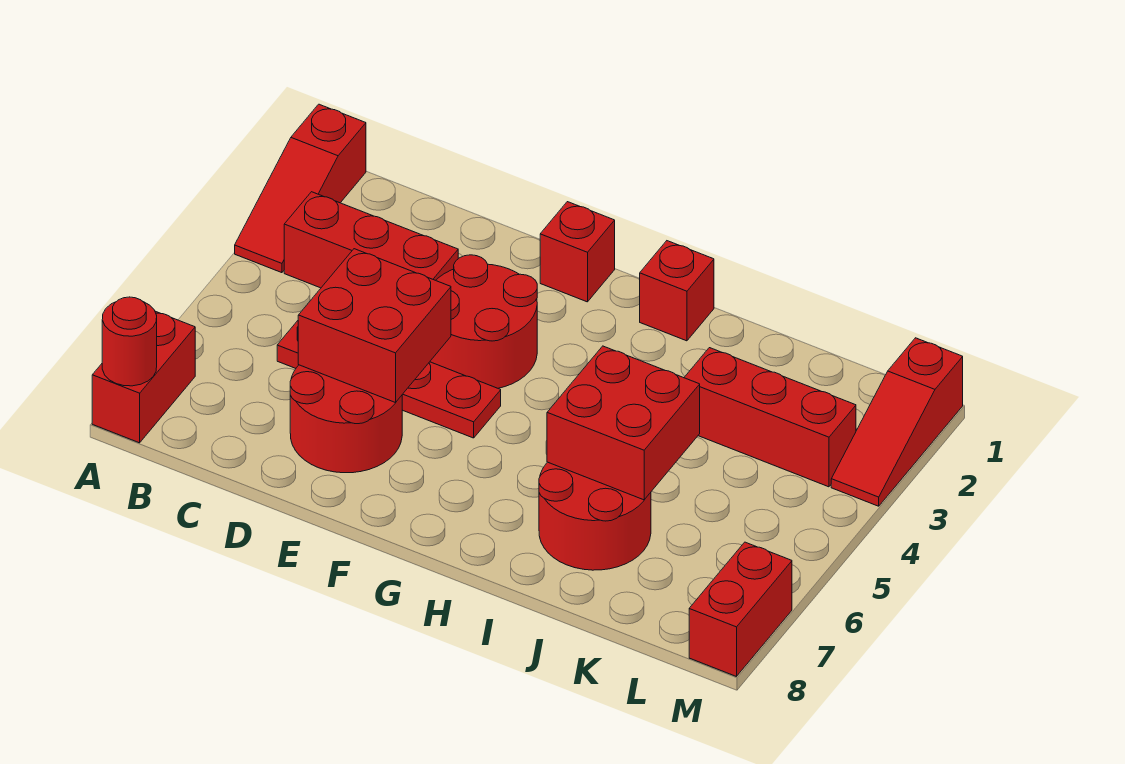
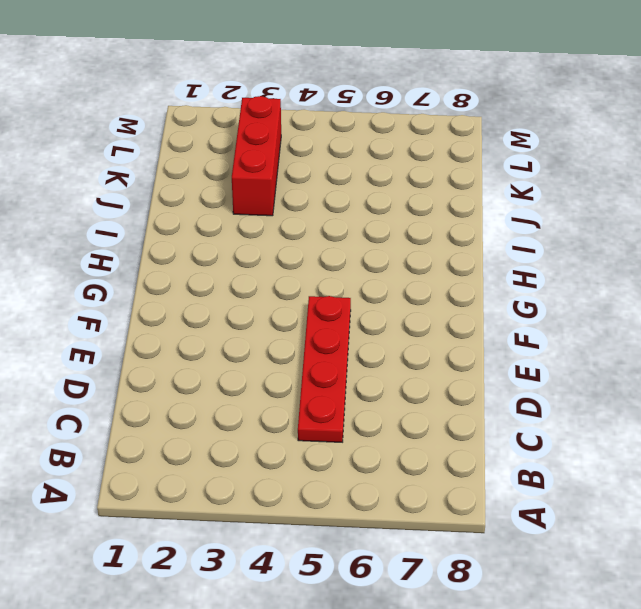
none -> red 1x3 slope [235,104,366,273]
none -> red 1x2 brick [92,311,195,443]
none -> red 1x3 brick [284,192,458,288]

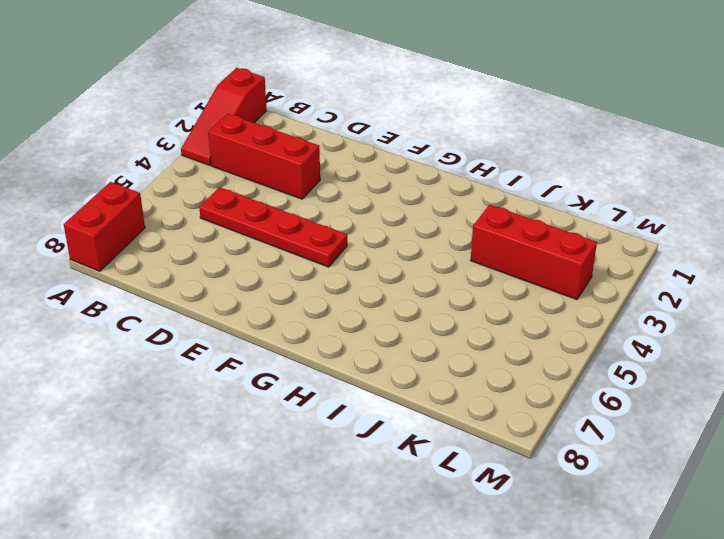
none -> red 2x2 round brick [290,365,402,473]
none -> red 2x2 round brick [430,255,537,388]
none -> red 1x1 brick [540,202,615,302]

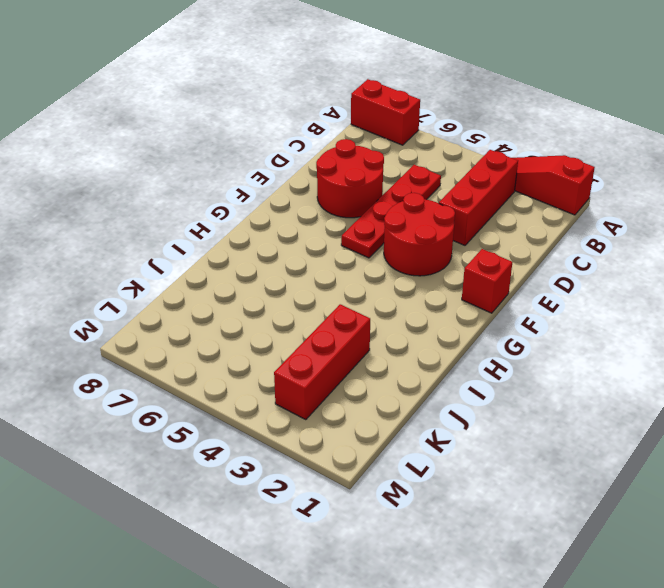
none -> red 1x1 brick [640,241,714,341]
none -> red 2x2 round brick [539,462,651,570]
none -> red 1x3 slope [831,338,963,506]

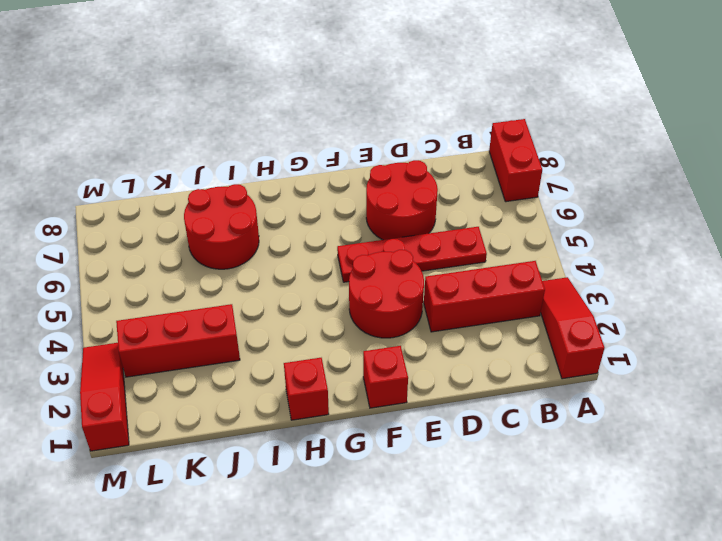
none -> red 1x2 brick [689,542,792,677]
none -> red 1x1 round brick [102,297,157,386]
none -> red 2x2 brick [298,249,451,403]

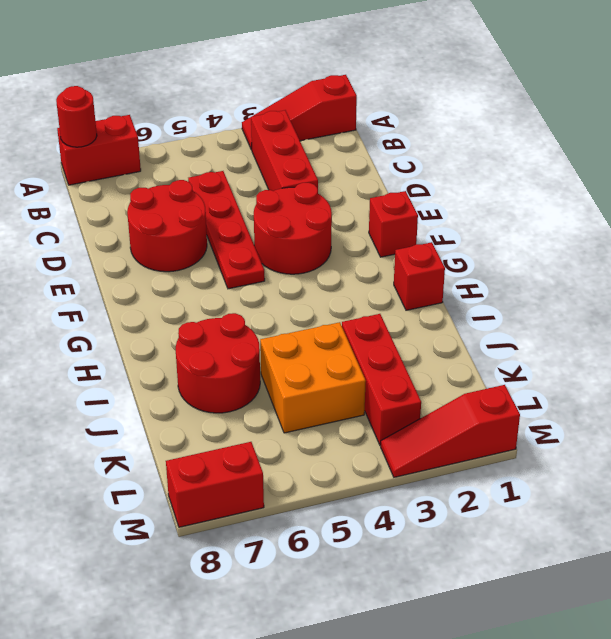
orange 2x2 brick [260,322,366,433] -> none
none -> red 2x2 brick [298,249,451,403]
none -> red 2x2 brick [547,346,700,500]

